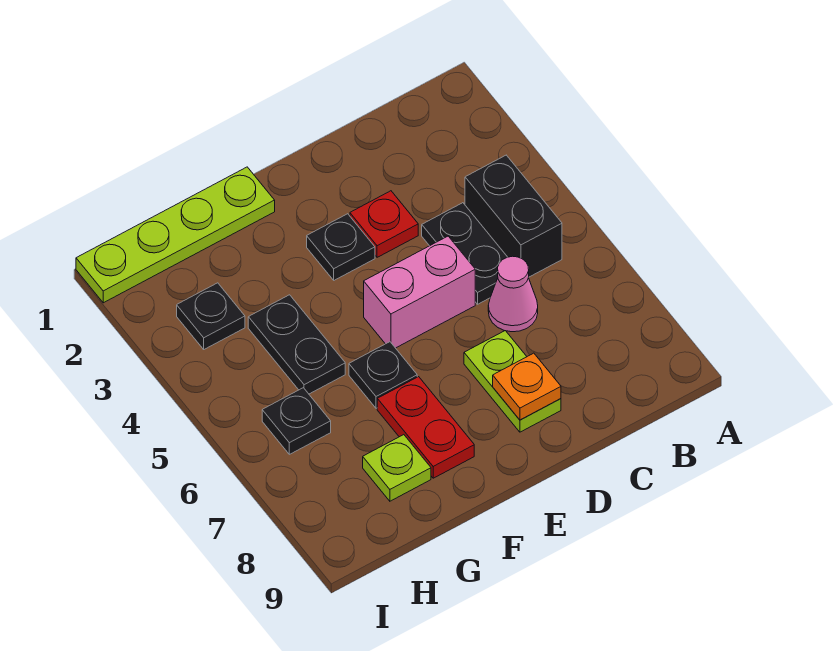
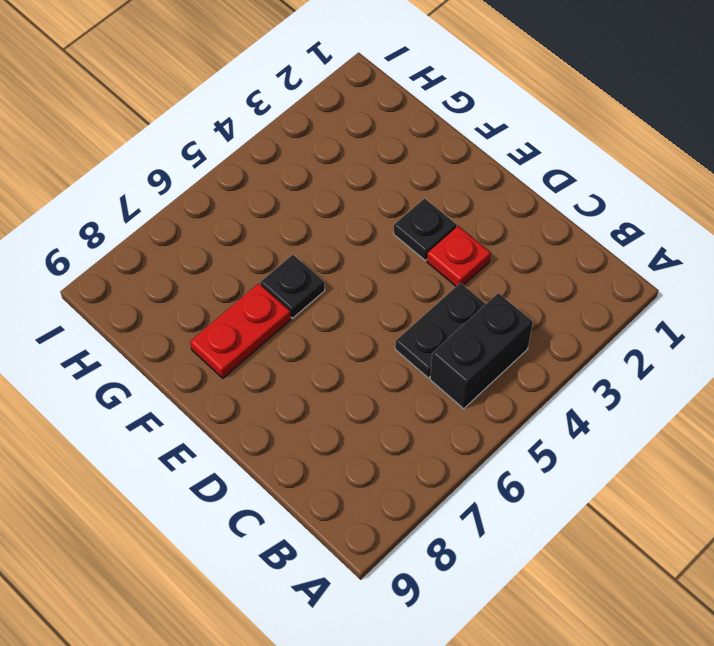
none -> pink 1x1 cone [488,256,538,332]
none -> pink 1x2 brick [364,236,475,348]
none -> lime 1x2 plate [464,331,561,432]

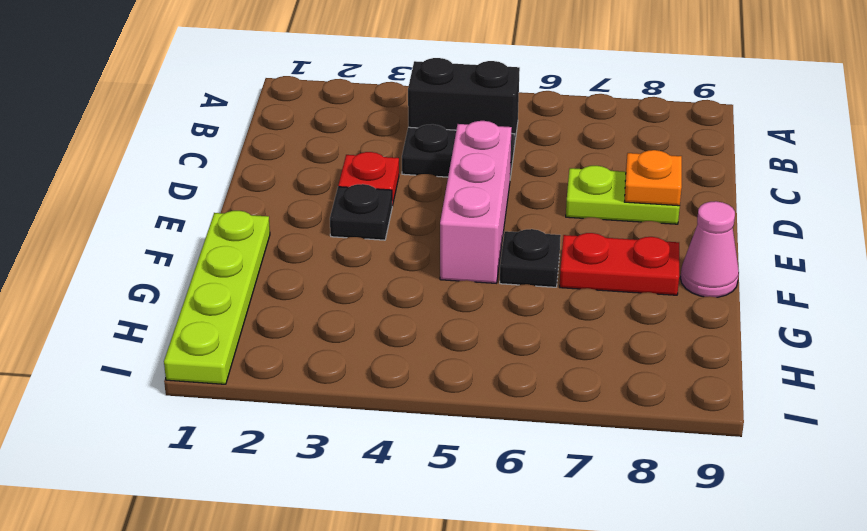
pink 1x3 brick [440,121,512,283] -> pink 1x2 brick [364,236,475,348]
pink 1x1 cone [680,201,739,297] -> pink 1x1 cone moved to [488,256,538,332]
none -> black 1x2 plate [248,295,345,394]
none -> lime 1x1 plate [363,435,431,501]
none -> black 1x1 plate [177,283,245,349]

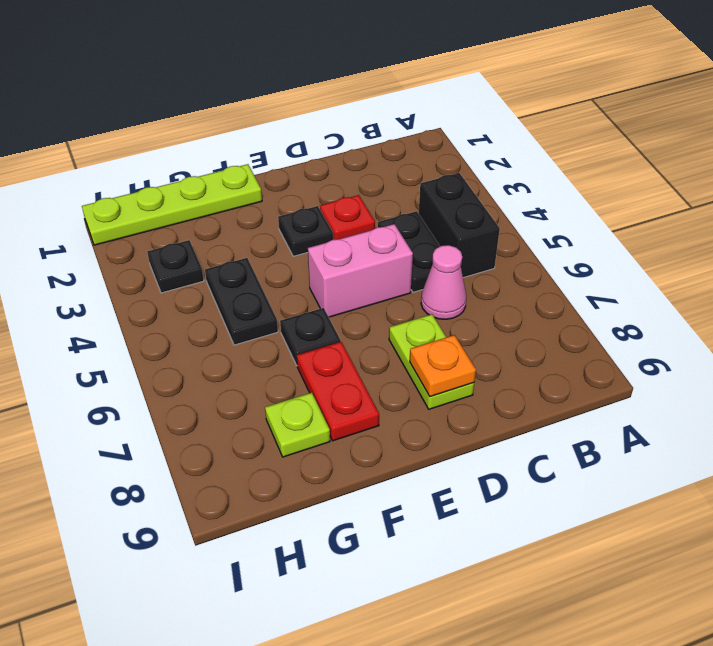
none -> black 1x1 plate [262,388,331,454]

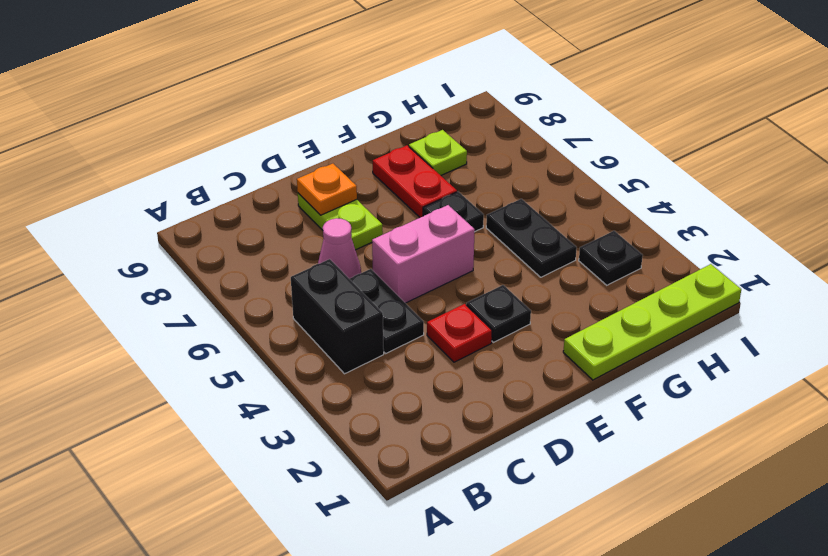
none -> black 1x1 plate [262,388,331,454]

